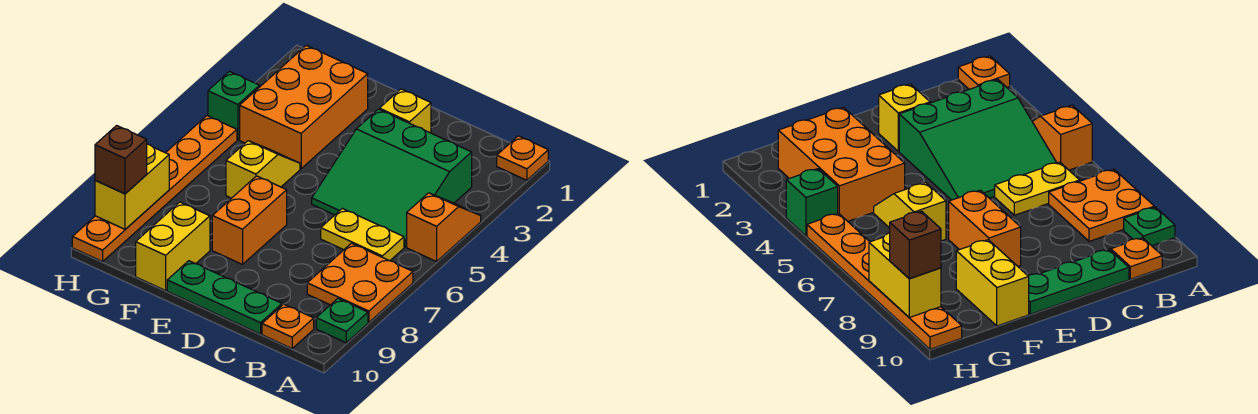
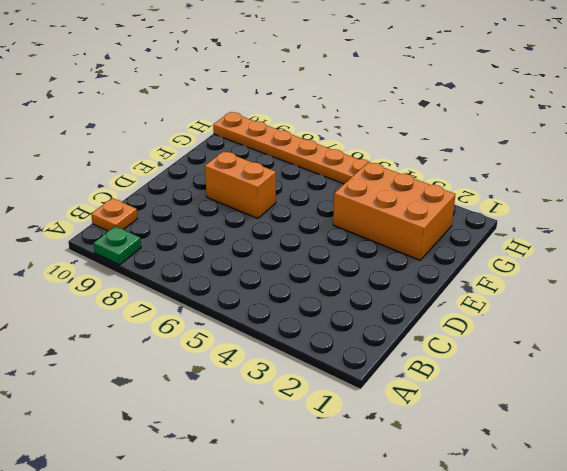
none -> orange 1x1 plate [497,136,548,180]
none -> orange 1x2 slope [407,193,481,262]
none -> orange 2x2 plate [307,243,413,322]

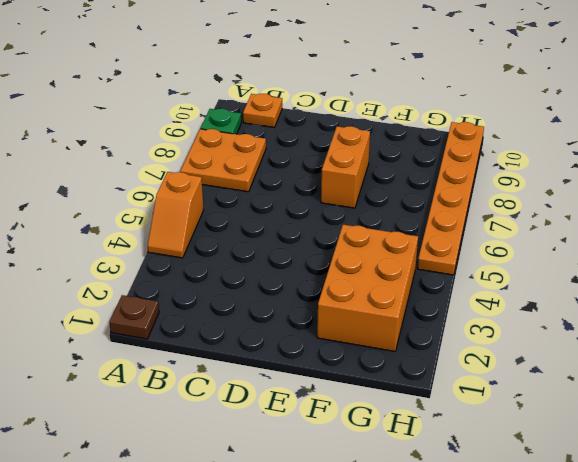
brown 1x1 plate [109,295,159,339] -> orange 1x1 plate [497,136,548,180]
none -> green 3x3 slope [312,109,472,247]
none -> yellow 1x2 plate [321,208,404,261]
none -> green 1x3 plate [167,261,282,334]

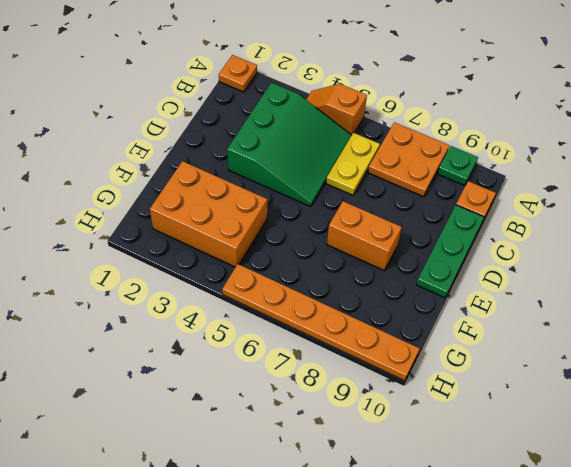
none -> yellow 1x1 brick [379,89,431,133]
none -> yellow 1x2 slope [226,141,300,198]
none -> yellow 1x2 brick [136,202,210,291]

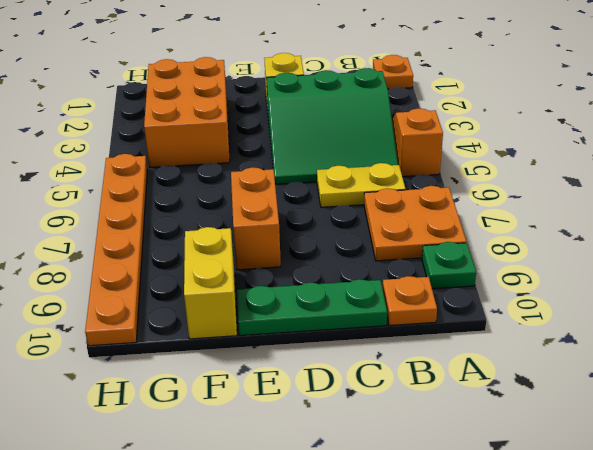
none -> yellow 1x2 slope [226,141,300,198]
none -> green 1x1 brick [208,72,259,140]
none -> yellow 1x2 brick [95,144,169,229]

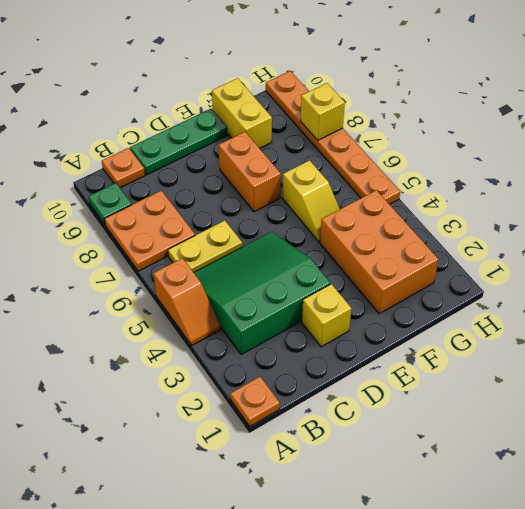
yellow 1x1 brick [301,83,345,140] -> yellow 1x2 brick [95,144,169,229]
none -> green 1x1 brick [208,72,259,140]
none -> brown 1x1 brick [95,126,147,194]

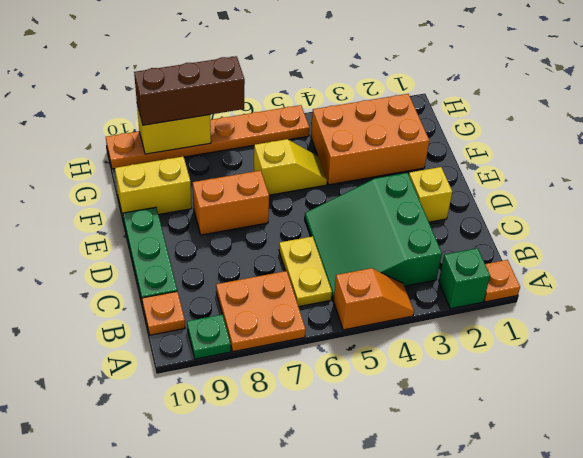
green 1x1 brick [439,248,490,309] -> green 1x1 brick moved to [208,72,259,140]
brown 1x3 brick [134,56,245,125] -> brown 1x1 brick [95,126,147,194]

